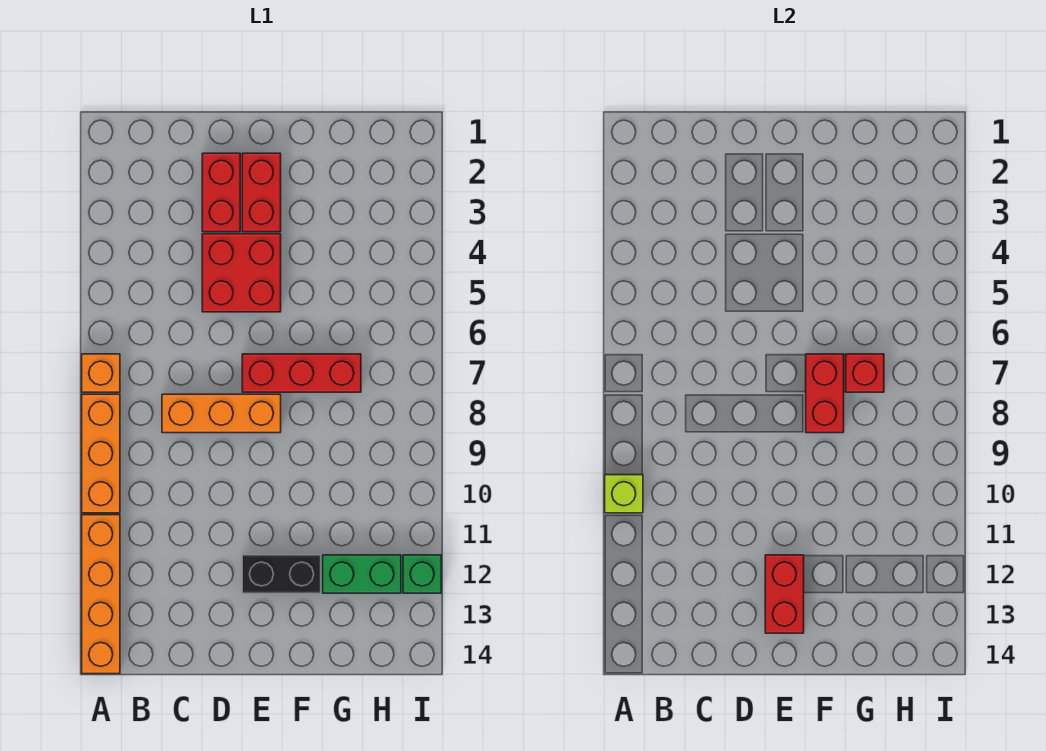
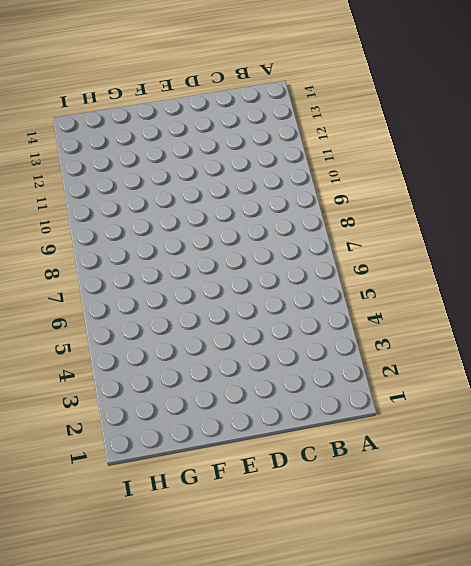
none -> orange 1x1 brick [82,354,120,392]
none -> orange 1x3 brick [82,394,120,513]
none -> orange 1x4 brick [82,515,120,674]

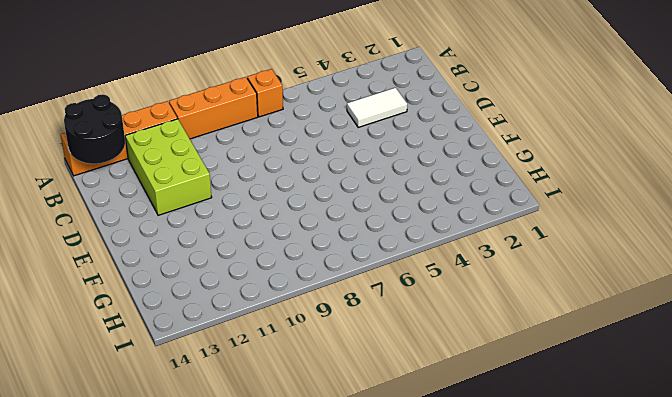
black 2x2 round brick [64,94,125,164] -> none
lime 2x3 brick [125,119,212,215] -> none
white 1x2 tile [347,88,407,127] -> none
none -> orange 1x3 brick [162,394,281,433]
none -> red 1x2 brick [202,153,240,232]
none -> red 2x2 brick [202,234,281,312]

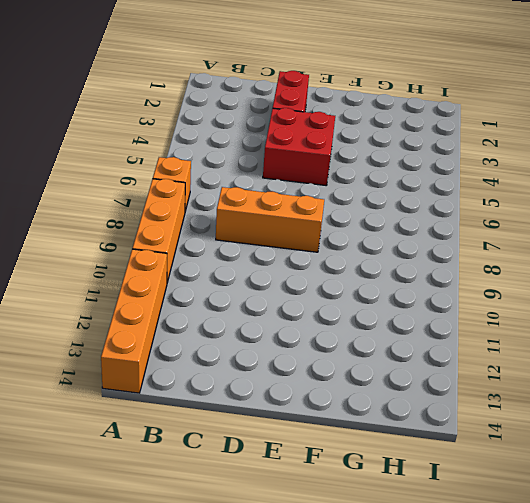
none -> red 1x2 brick [242,153,281,232]
none -> red 1x3 brick [242,354,361,392]
none -> black 1x2 brick [242,555,321,593]

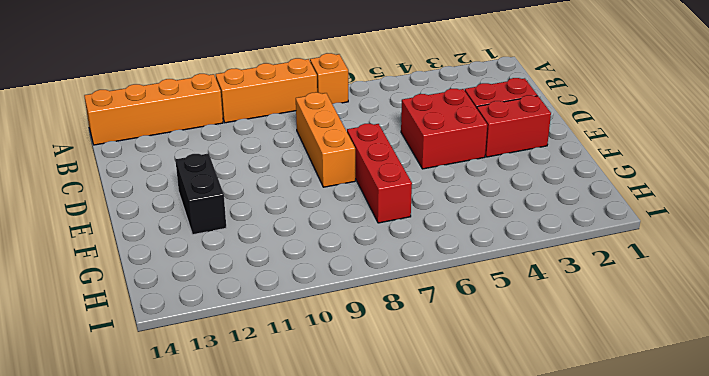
none -> green 1x2 brick [323,555,401,593]
none -> green 1x1 brick [403,555,441,593]
none -> lime 1x1 brick [605,475,643,513]

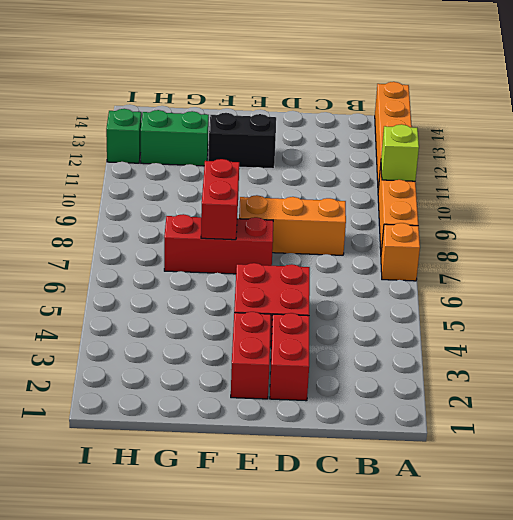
none -> red 1x2 brick [765,555,804,633]
none -> red 1x1 brick [846,354,884,392]

